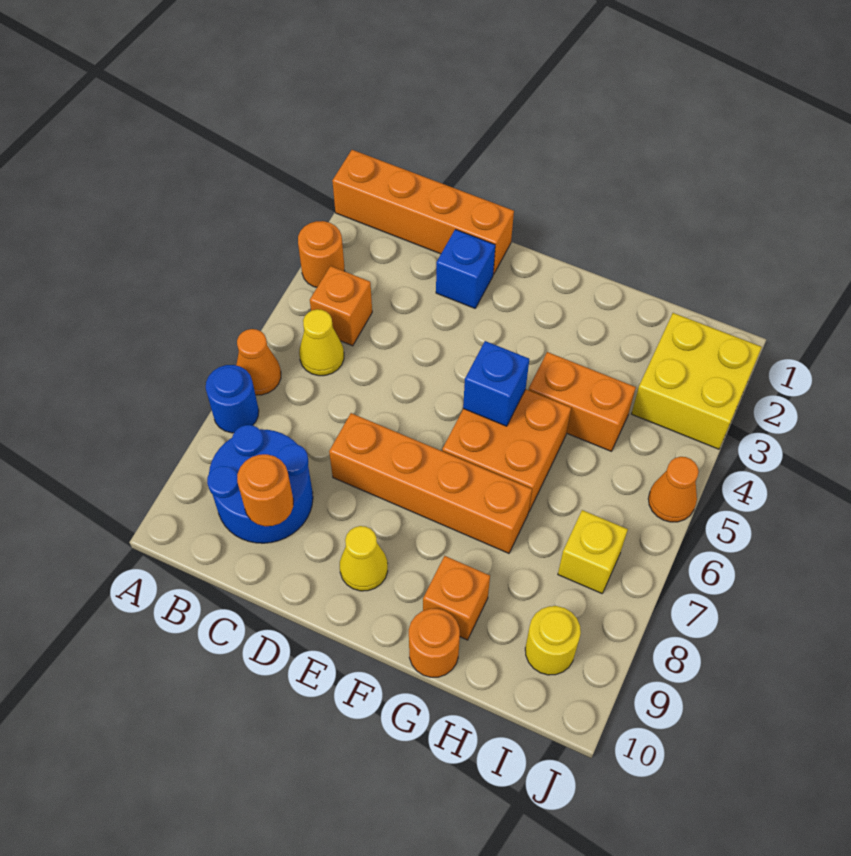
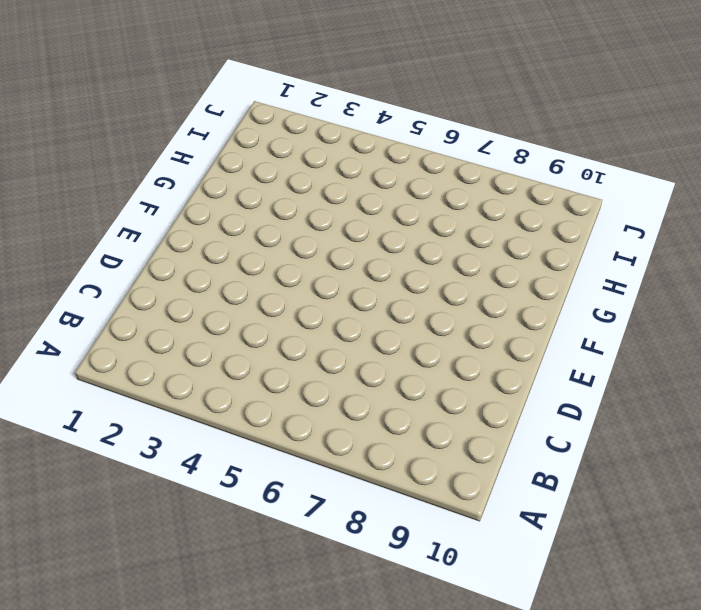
none -> orange 1x4 brick [332,150,514,274]
none -> orange 1x1 round brick [298,221,345,287]
none -> orange 1x1 cone [236,329,281,395]

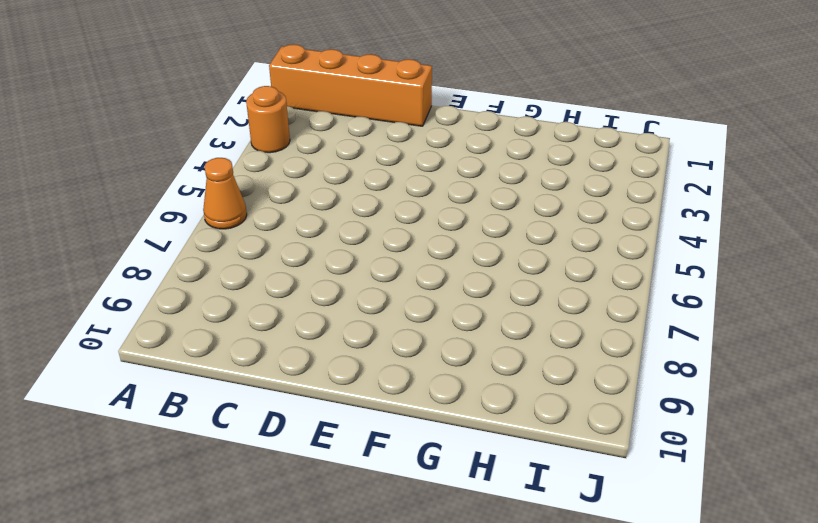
none -> blue 1x1 round brick [206,365,259,433]
none -> orange 1x1 brick [310,266,372,346]
none -> yellow 1x1 cone [299,309,344,376]

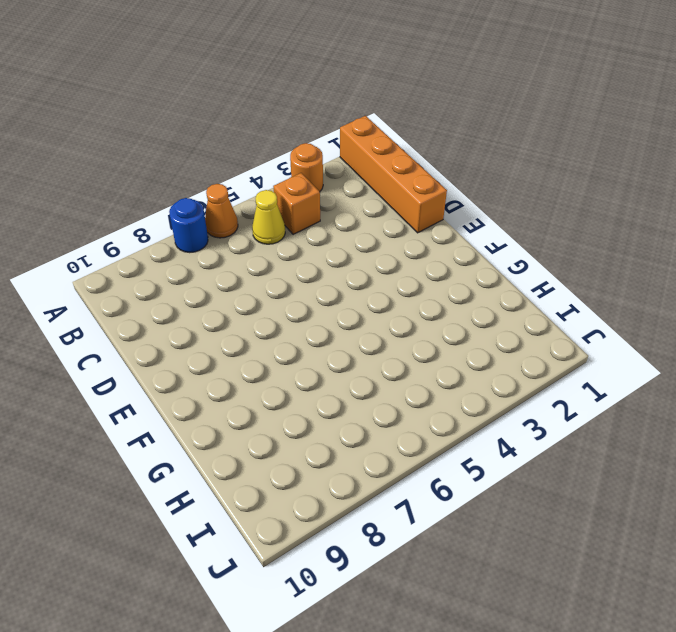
none -> blue 2x2 round brick [207,425,313,543]
none -> blue 1x1 brick [436,229,495,308]
none -> orange 1x4 brick [329,413,532,553]

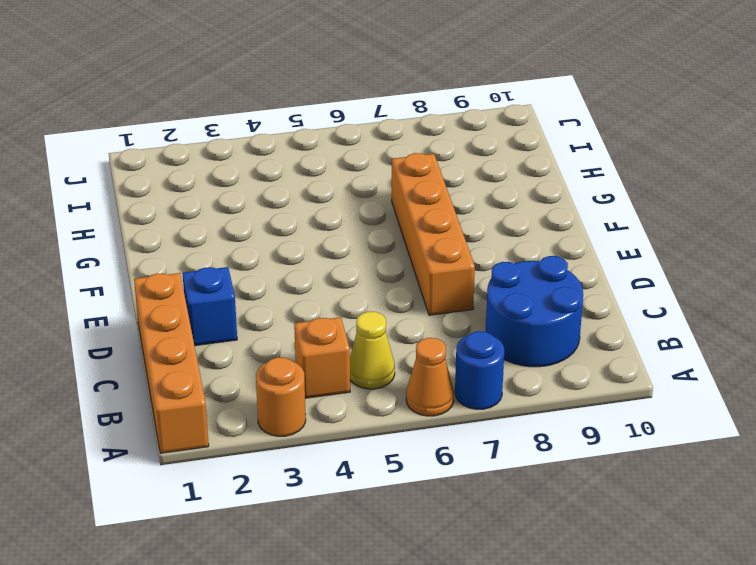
none -> yellow 1x1 cone [340,526,388,591]
none -> orange 2x2 brick [442,389,571,511]
none -> orange 1x2 brick [529,352,636,451]

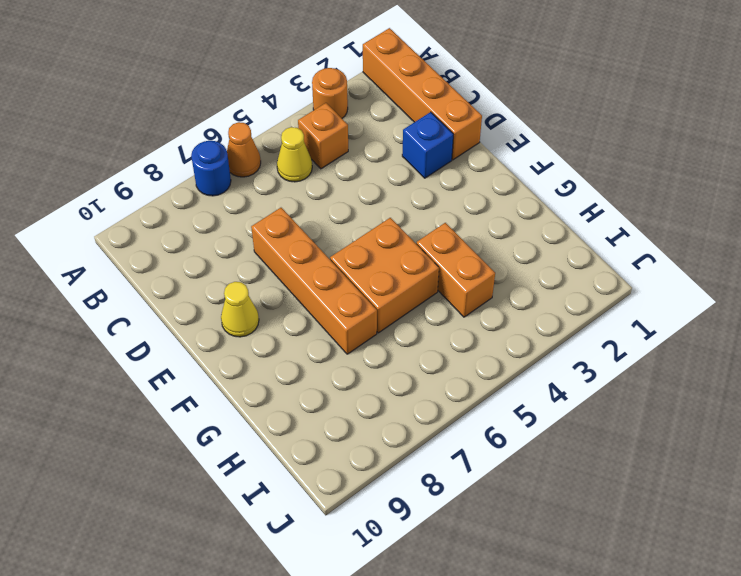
none -> blue 2x2 round brick [207,425,313,543]
none -> orange 1x1 brick [423,556,490,640]
none -> orange 1x1 round brick [409,609,460,677]

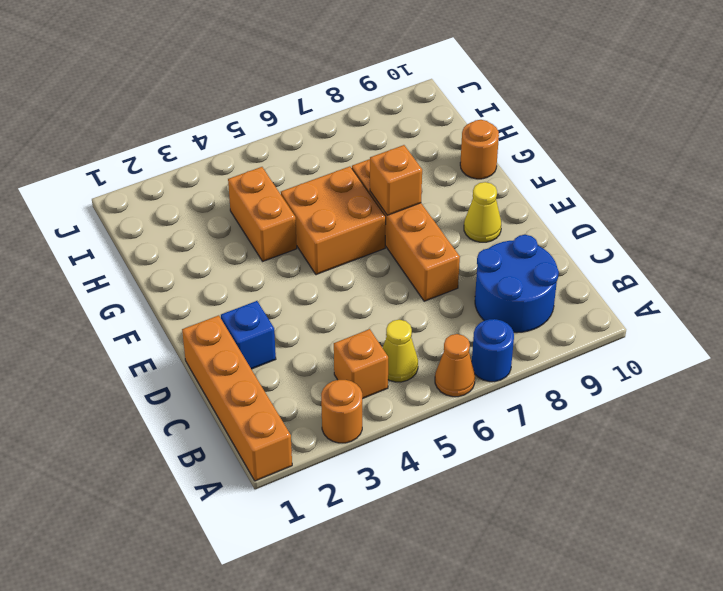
orange 1x1 brick [370,145,422,215] -> orange 1x1 brick moved to [423,556,490,640]
none -> yellow 2x2 brick [631,313,762,449]
none -> yellow 1x1 brick [558,510,628,593]
none -> yellow 1x1 round brick [525,606,581,675]

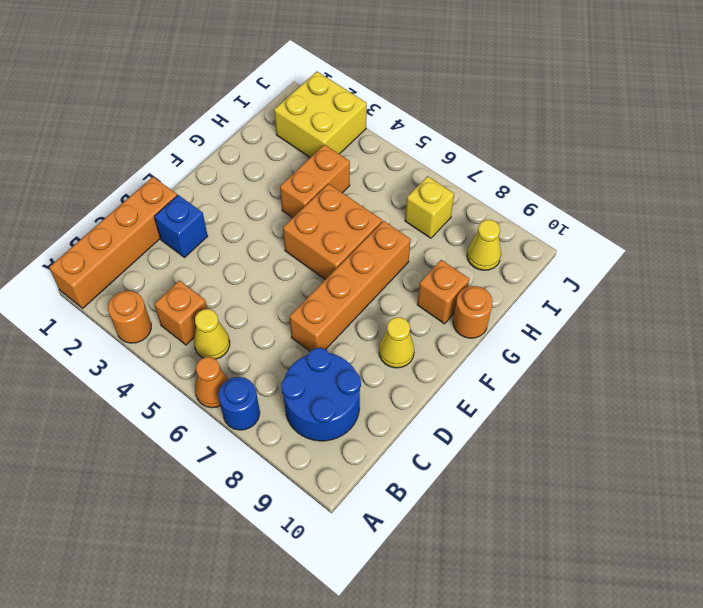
yellow 1x1 cone [467,220,501,270] -> yellow 1x1 round brick [525,606,581,675]
none -> orange 1x1 cone [648,457,699,522]
none -> orange 1x1 round brick [237,454,293,526]
none -> blue 1x1 brick [463,341,529,426]

